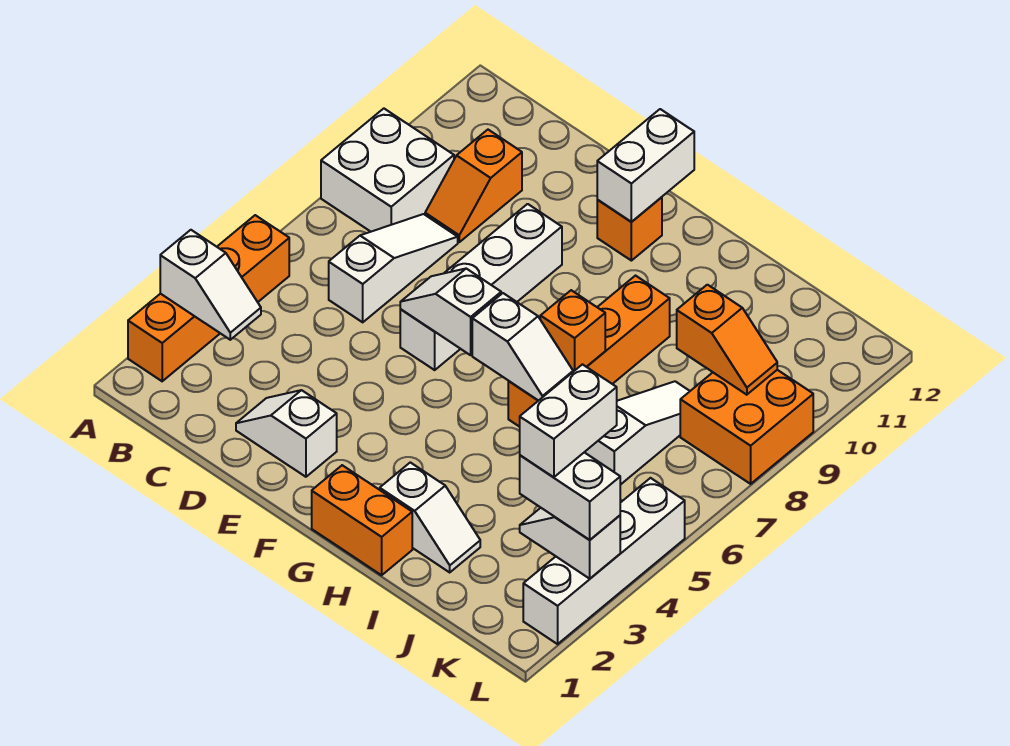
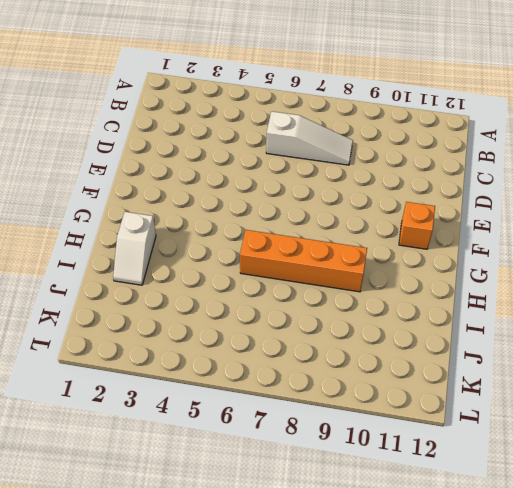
none -> orange 1x4 brick [128,215,289,381]
none -> white 2x2 brick [321,109,454,232]
none -> orange 1x2 slope [425,130,522,242]

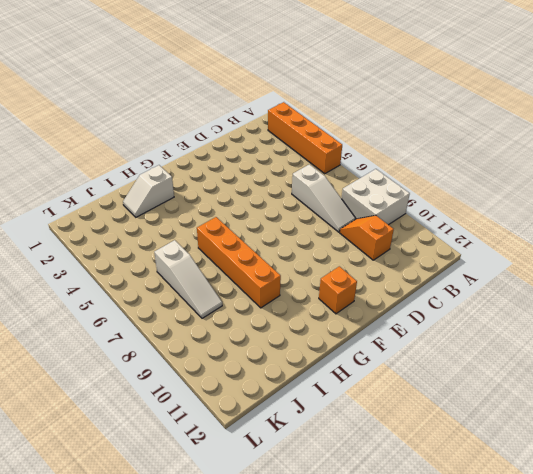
none -> white 1x2 slope [236,390,337,477]
none -> white 1x4 brick [400,204,562,370]
none -> orange 1x2 brick [312,465,412,575]

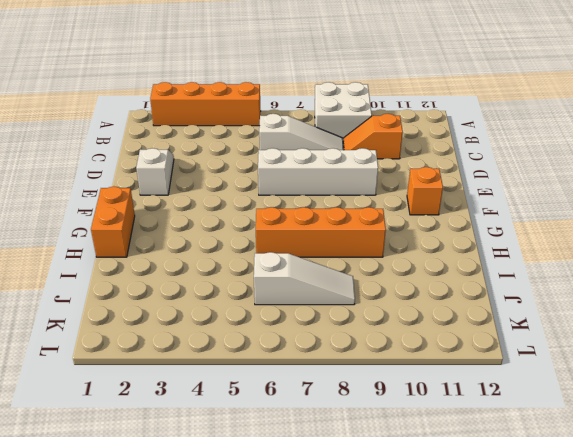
none -> white 1x2 slope [380,462,480,572]
none -> orange 2x2 brick [680,370,813,484]
none -> white 1x4 brick [523,478,685,644]

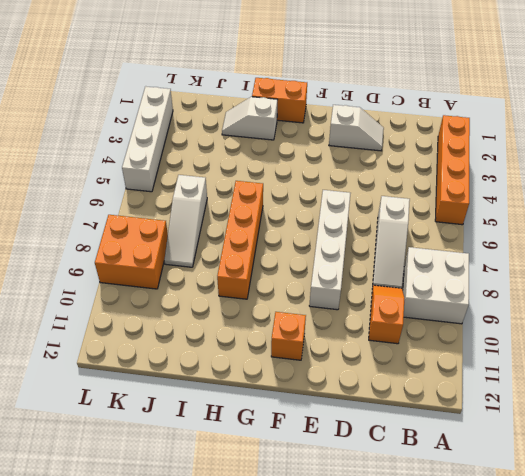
none -> white 1x2 slope [160,230,261,340]
none -> white 1x2 slope [400,269,501,355]
none -> white 1x2 brick [597,109,694,222]

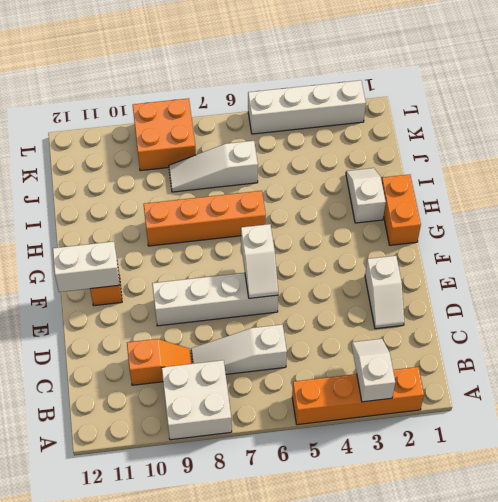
none -> white 1x2 slope [472,293,573,401]
none -> orange 1x1 brick [540,290,605,372]
none -> orange 1x2 slope [677,285,777,395]

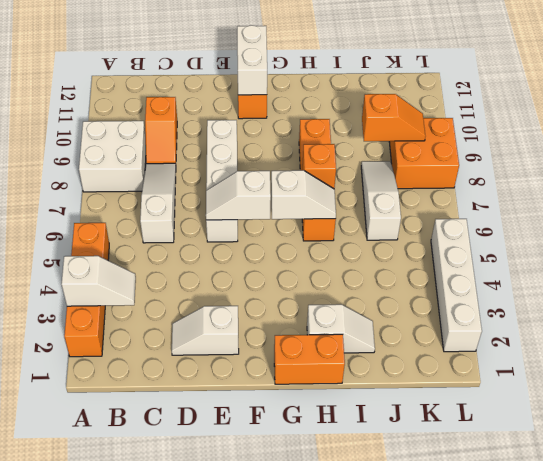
none -> white 1x2 slope [520,508,620,579]
none -> white 1x2 brick [520,452,620,540]
none -> white 1x2 brick [520,364,617,477]

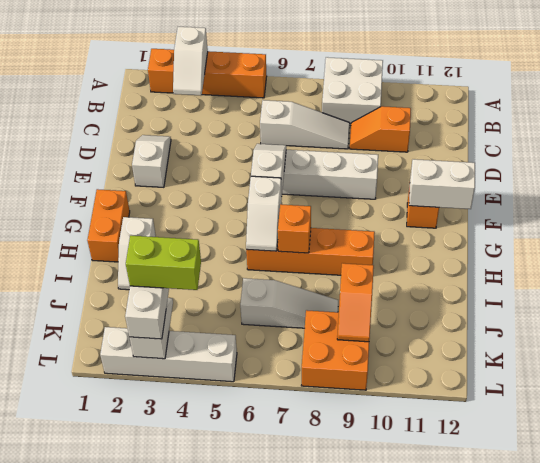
lime 1x2 brick [126,236,201,290] -> white 1x2 brick [520,364,617,477]

